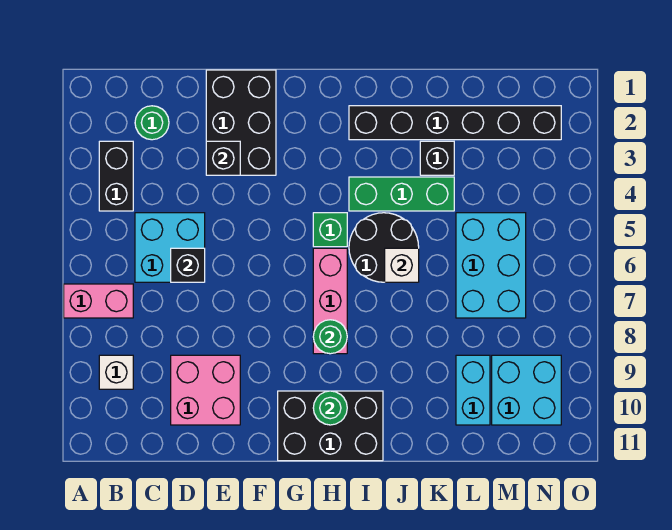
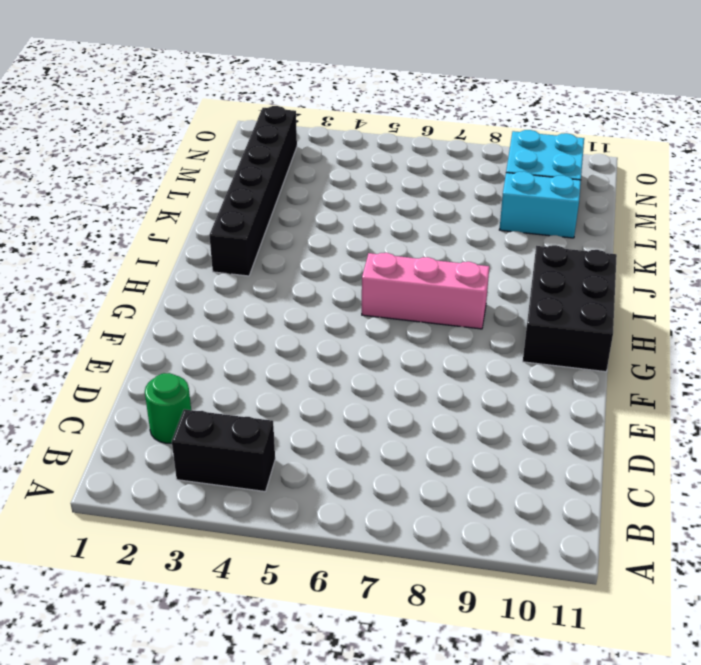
none -> pink 1x2 brick [64,284,133,318]
none -> white 1x1 brick [99,355,133,389]
none -> cyan 2x2 brick [135,213,205,282]

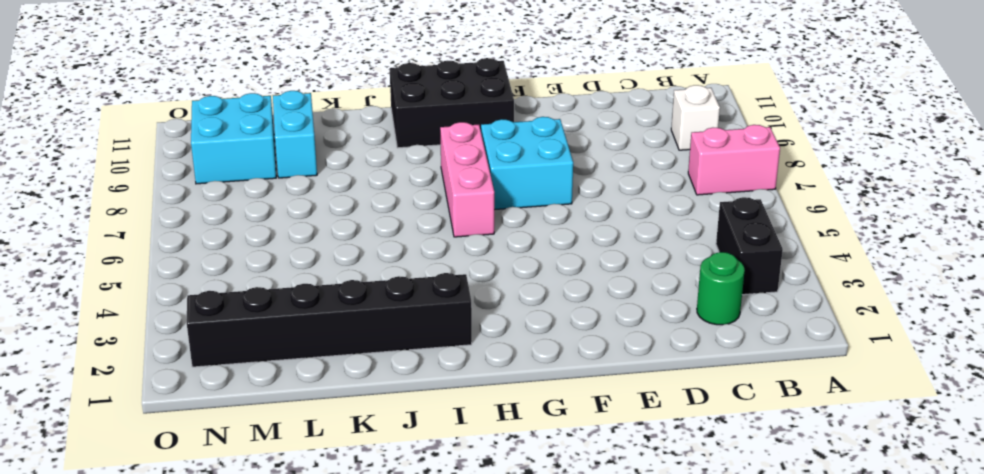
cyan 2x2 brick [481,117,573,210] -> cyan 2x2 brick moved to [135,213,205,282]
none -> pink 2x2 brick [171,355,240,425]
none -> black 2x3 brick [206,70,276,175]
none -> green 1x1 brick [313,213,347,247]

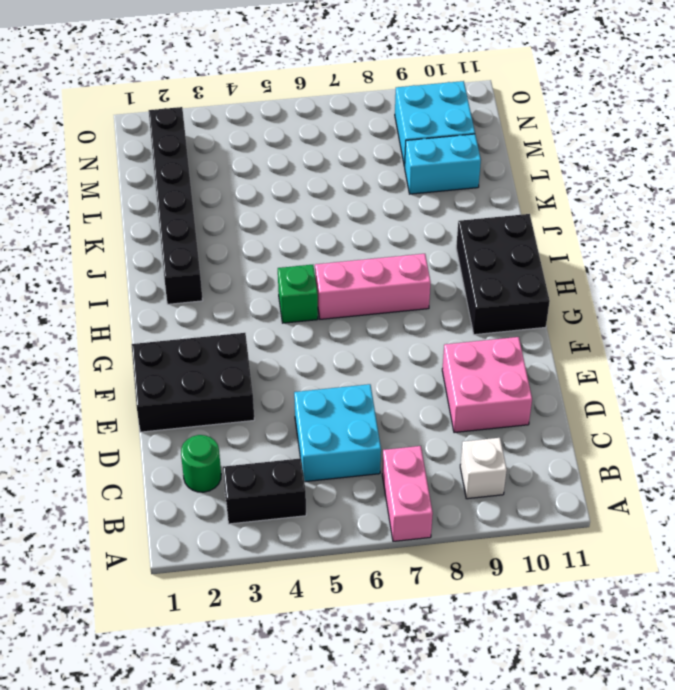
none -> green 1x3 brick [349,177,454,211]
none -> black 2x2 round brick [349,213,419,282]
none -> black 1x1 brick [420,141,454,175]

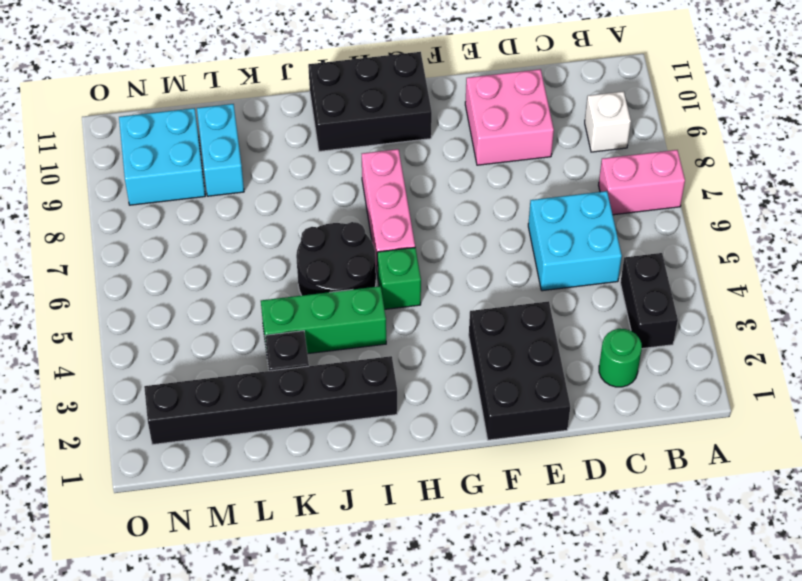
none -> cyan 2x3 brick [456,213,526,318]
none -> black 1x1 brick [171,248,205,282]
none -> black 1x1 brick [206,141,240,175]

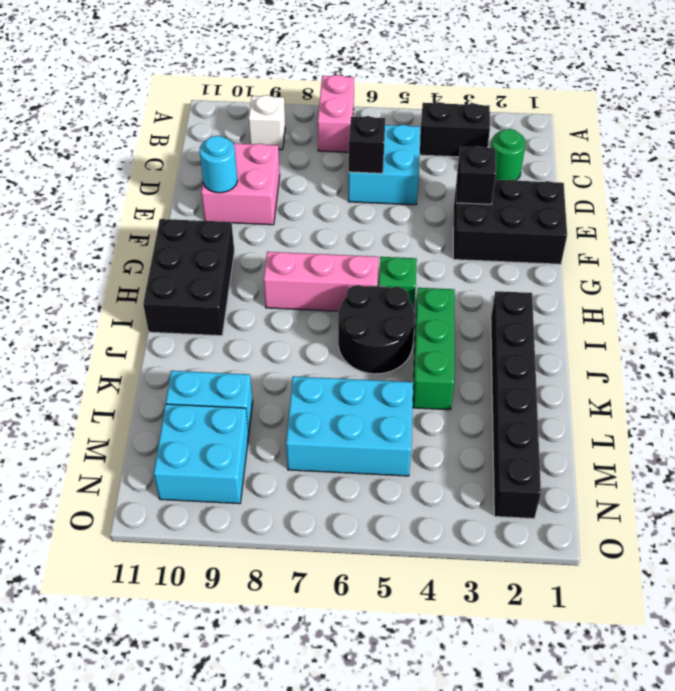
cyan 1x1 round brick [200,136,238,193] -> none
none -> black 1x1 brick [420,141,454,175]
none -> green 1x1 round brick [313,320,347,354]
none -> green 1x1 round brick [313,391,347,425]

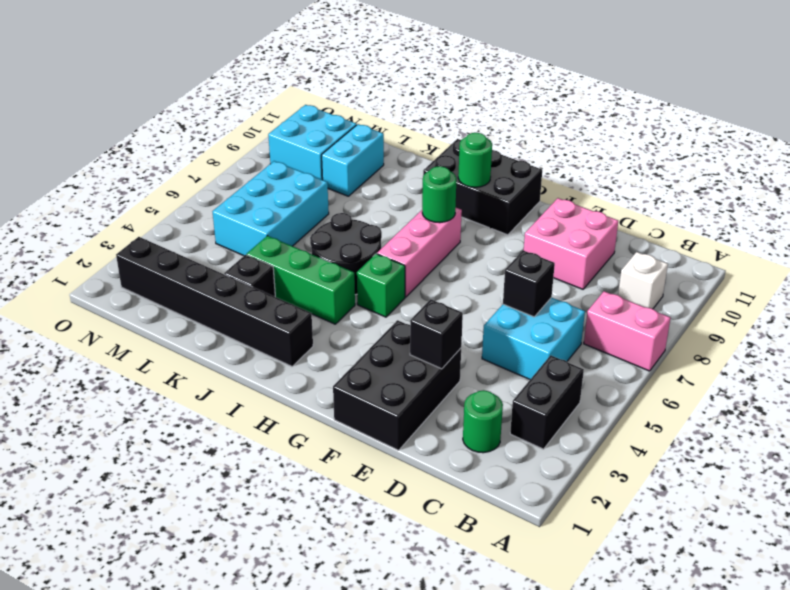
none -> white 1x1 brick [385,248,419,282]

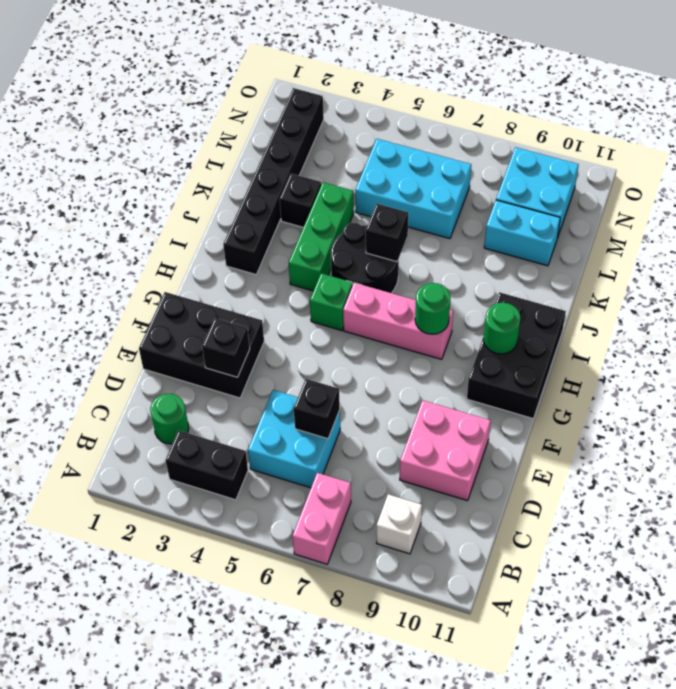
black 1x1 brick [366,204,408,262] -> white 1x1 brick [385,248,419,282]

